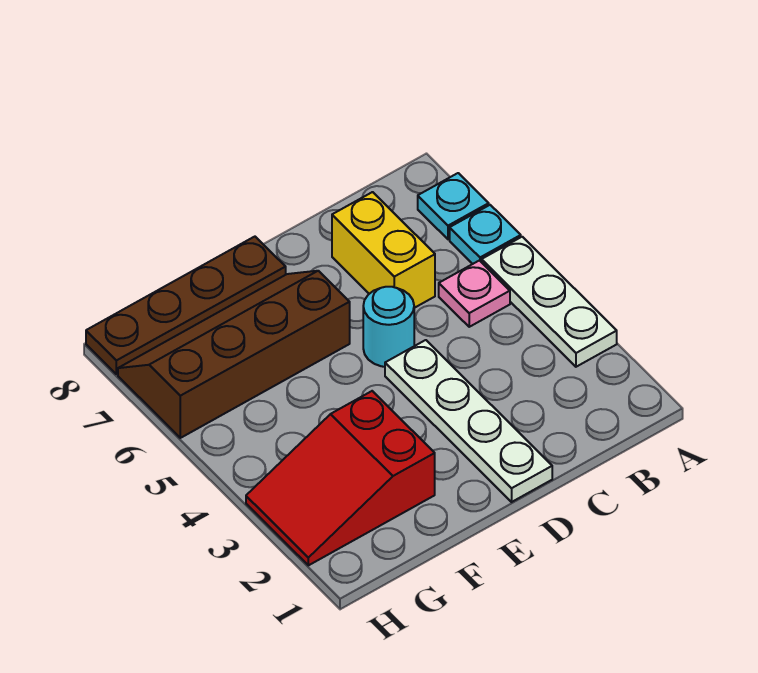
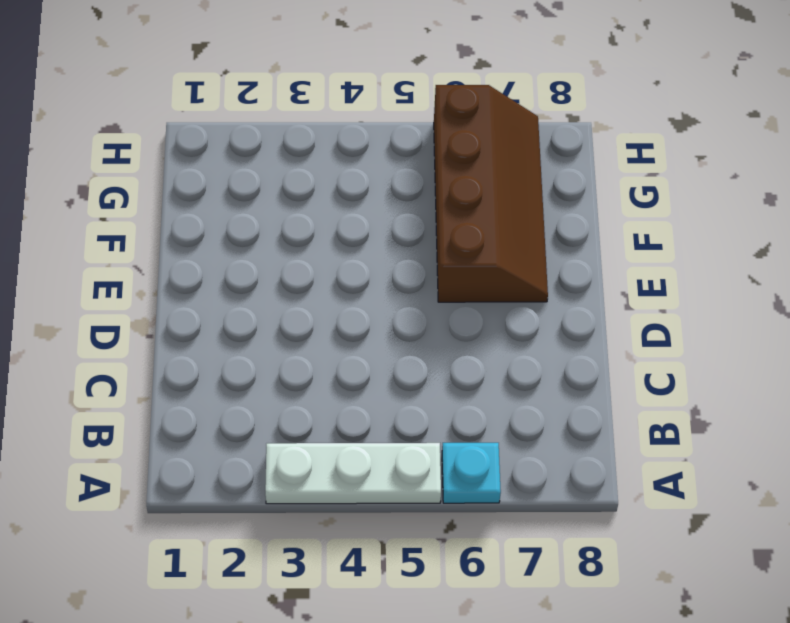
none -> cyan 1x1 plate [418,173,489,239]
none -> pink 1x1 plate [439,261,510,327]

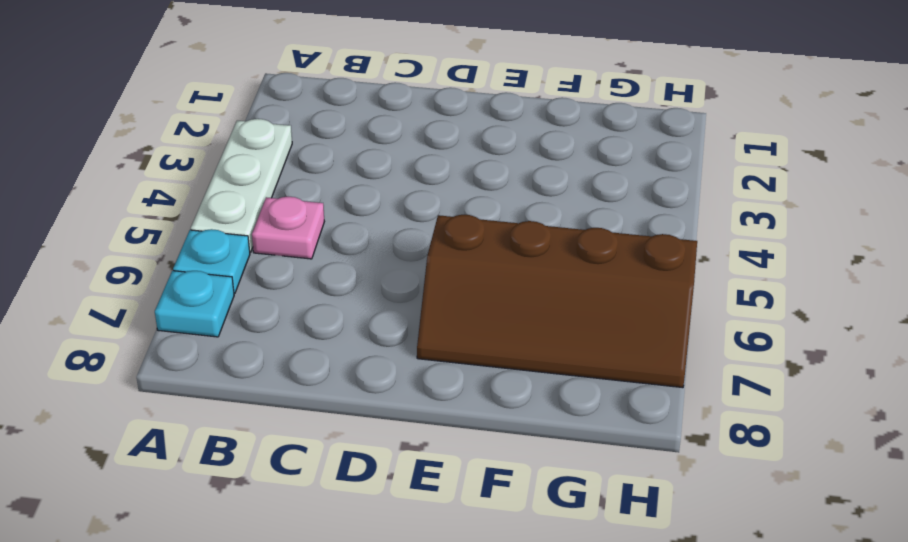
none -> yellow 1x2 brick [332,192,435,308]
none -> white 1x4 plate [385,340,552,502]

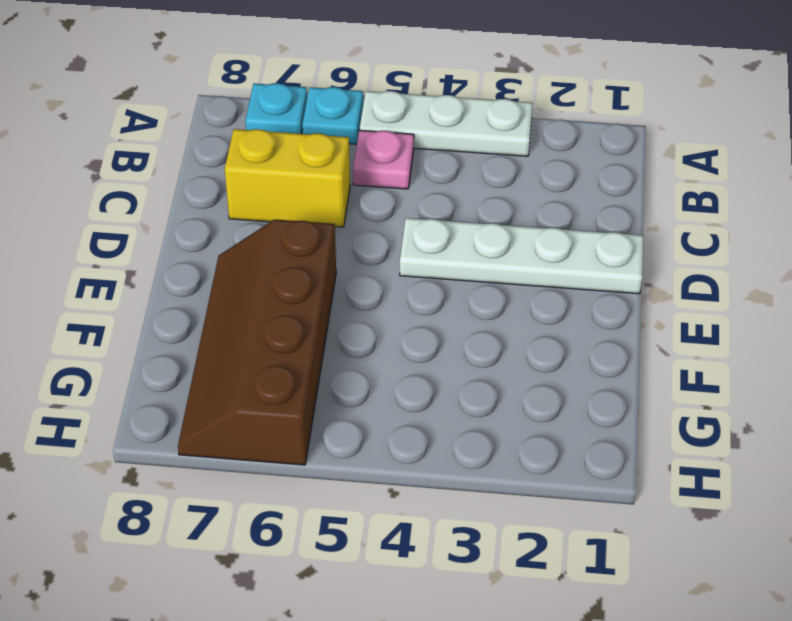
none -> cyan 1x1 round brick [363,287,414,367]
none -> brown 1x4 plate [86,237,286,374]

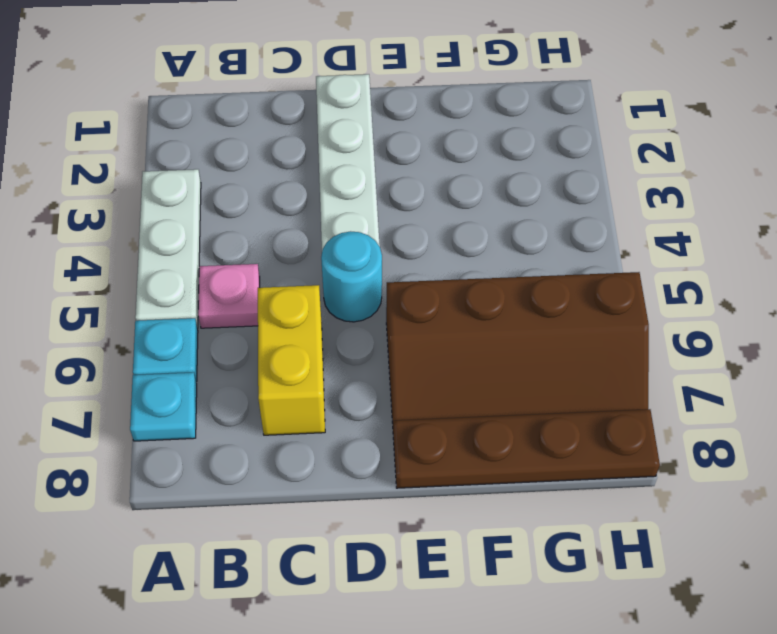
none -> red 2x3 slope [246,391,435,565]

